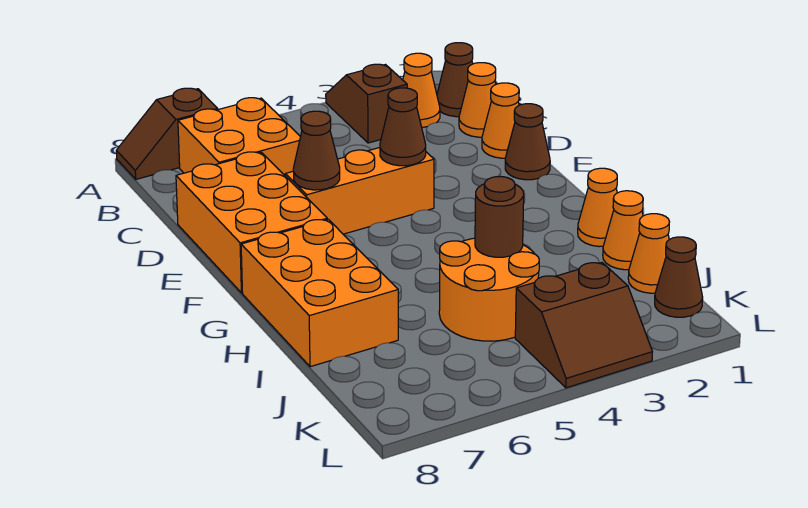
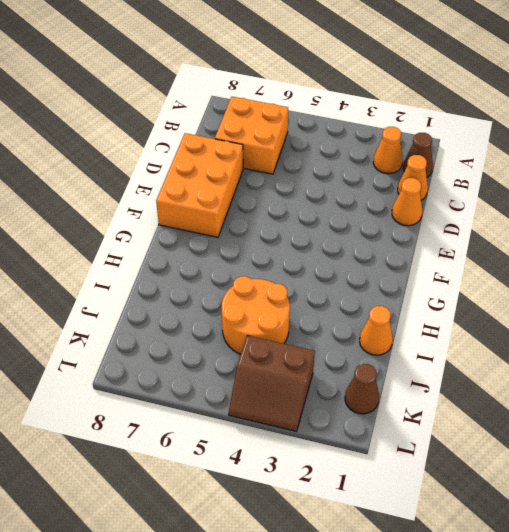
none -> brown 1x2 slope [326,64,407,143]
none -> brown 1x2 slope [116,88,218,179]
none -> brown 1x1 cone [505,104,550,180]

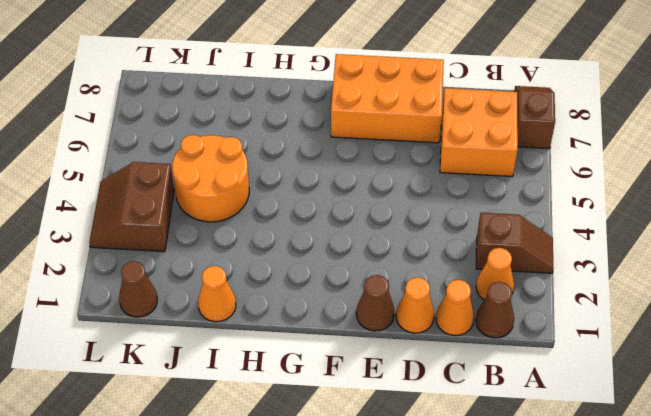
none -> orange 1x3 brick [285,148,434,234]
none -> orange 2x3 brick [241,219,398,367]
none -> orange 1x1 cone [578,168,617,247]

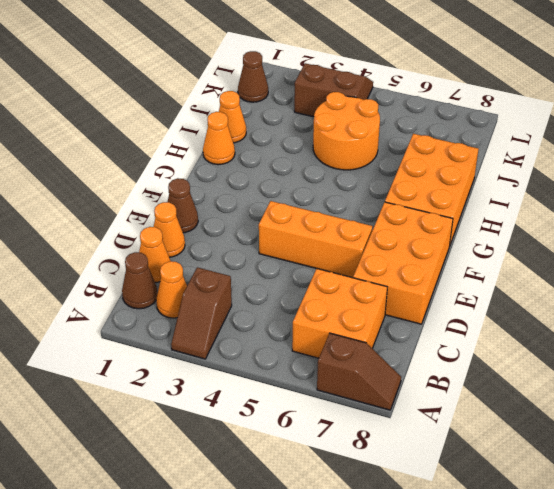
none -> orange 1x1 cone [628,214,669,293]
none -> brown 1x1 cone [380,88,426,166]
none -> brown 1x1 cone [293,111,340,190]

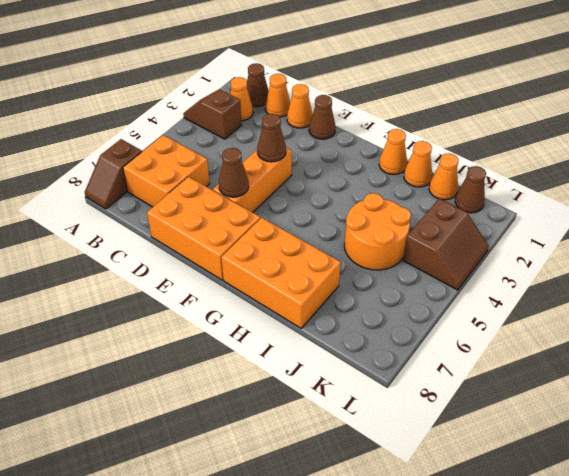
none -> brown 1x1 round brick [475,177,524,257]

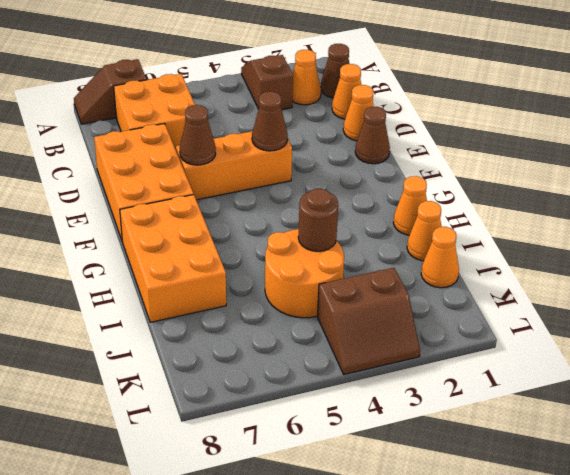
none -> brown 1x1 cone [655,237,703,317]

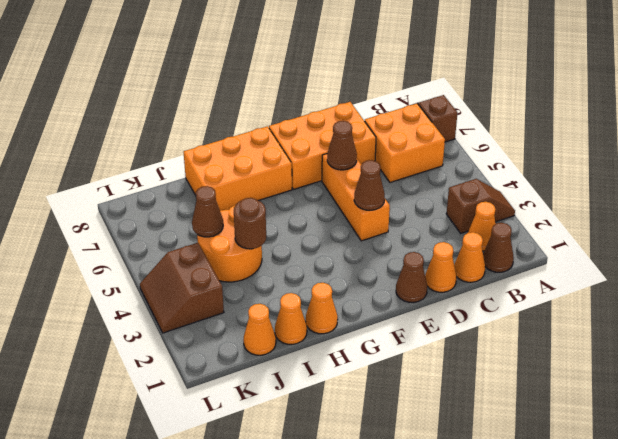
brown 1x1 cone [192,186,223,237] -> brown 1x1 cone moved to [655,237,703,317]

